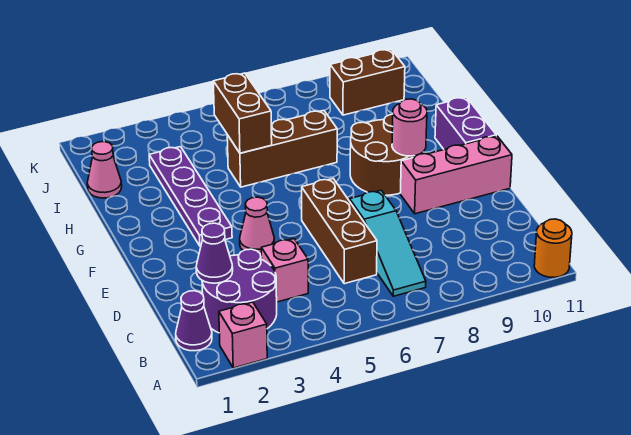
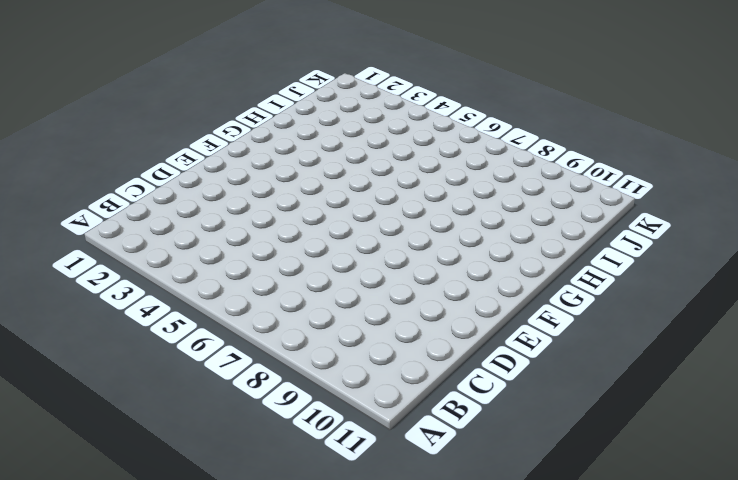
none -> pink 1x1 brick [219,302,267,368]
none -> orange 1x1 round brick [534,219,572,277]
none -> purple 1x1 cone [176,291,212,351]

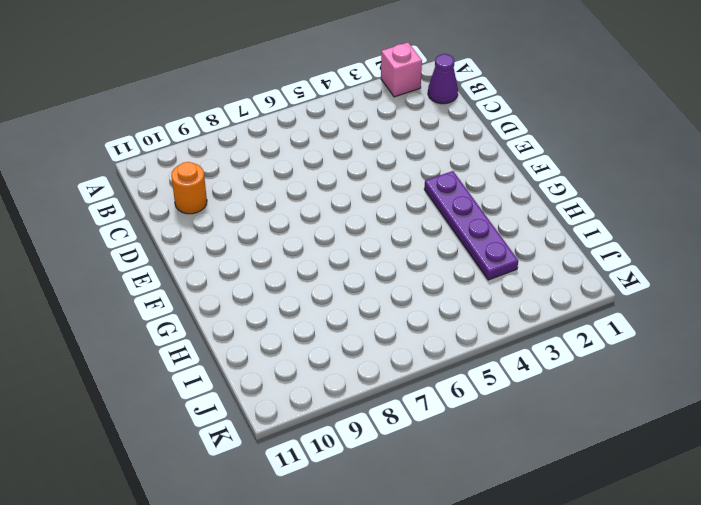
orange 1x1 round brick [171,162,207,214] -> orange 1x1 round brick moved to [534,219,572,277]
none -> purple 2x2 round brick [202,249,277,333]
none -> cyan 1x3 slope [350,190,426,296]
none -> pink 1x1 brick [261,239,308,302]

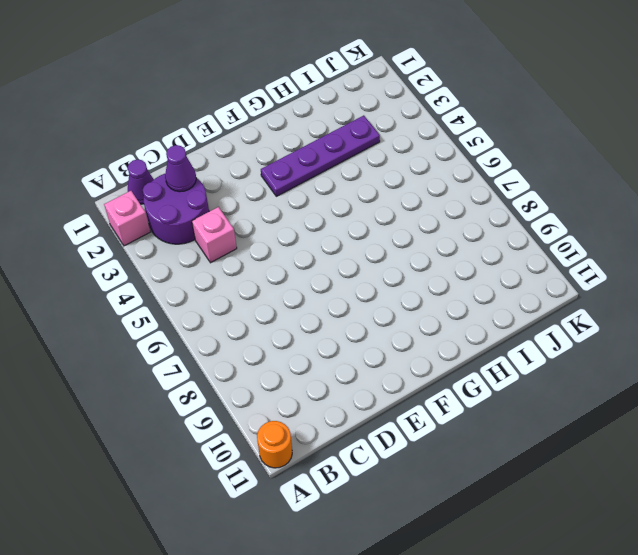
none -> cyan 1x3 slope [350,190,426,296]
none -> brown 1x3 brick [302,179,377,284]
none -> pink 1x1 cone [240,197,274,255]

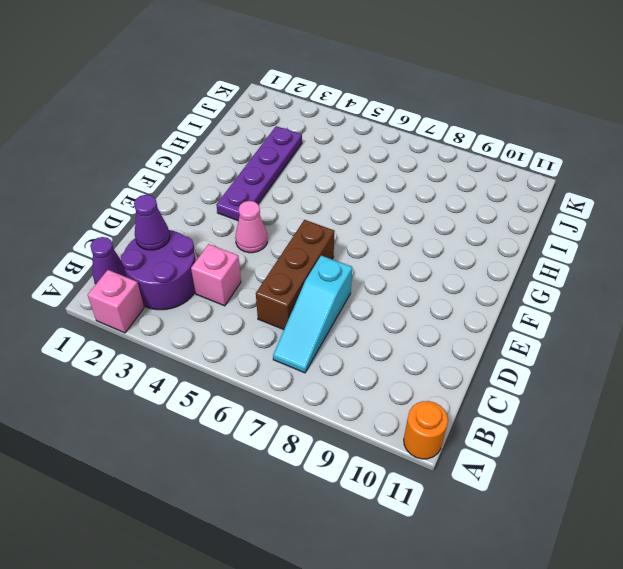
none -> pink 1x3 brick [400,136,512,214]
none -> brown 2x2 round brick [350,114,417,195]
none -> purple 1x2 brick [435,97,496,149]

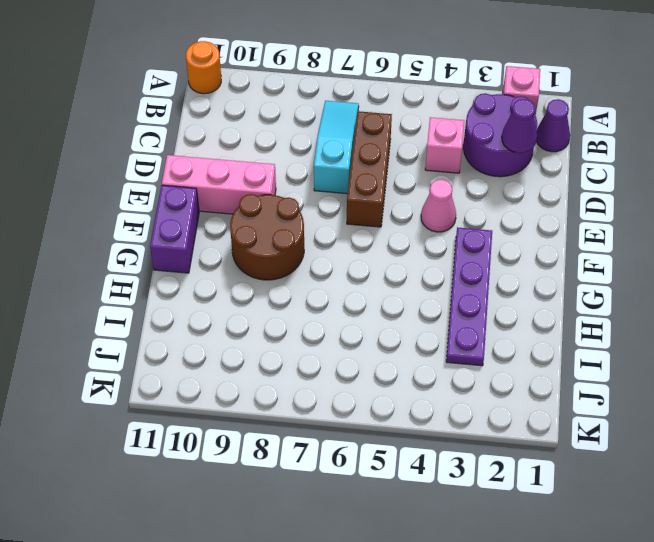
none -> brown 1x3 brick [227,111,337,187]
none -> pink 1x1 cone [87,142,122,198]
none -> brown 1x2 brick [330,49,405,115]

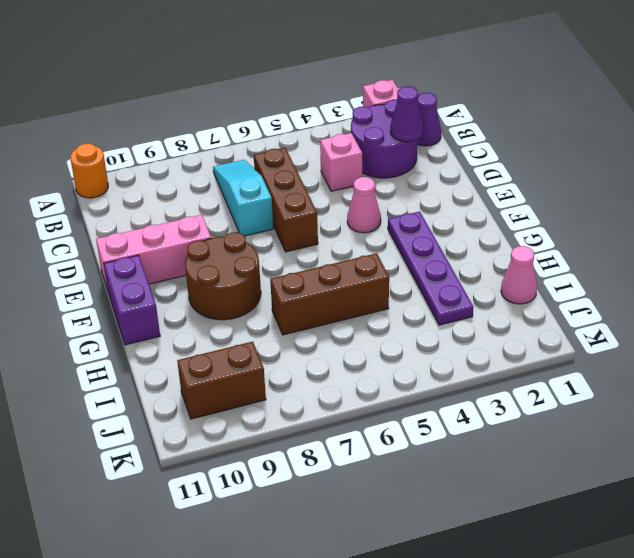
none -> pink 1x1 round brick [392,99,427,156]
none -> brown 1x2 brick [213,73,272,153]

